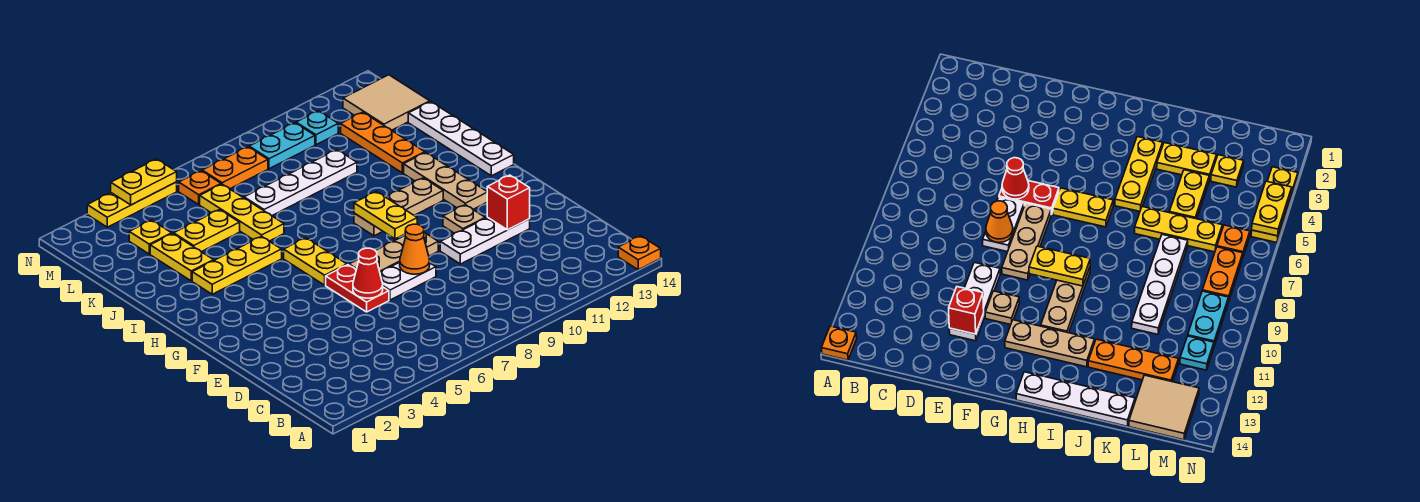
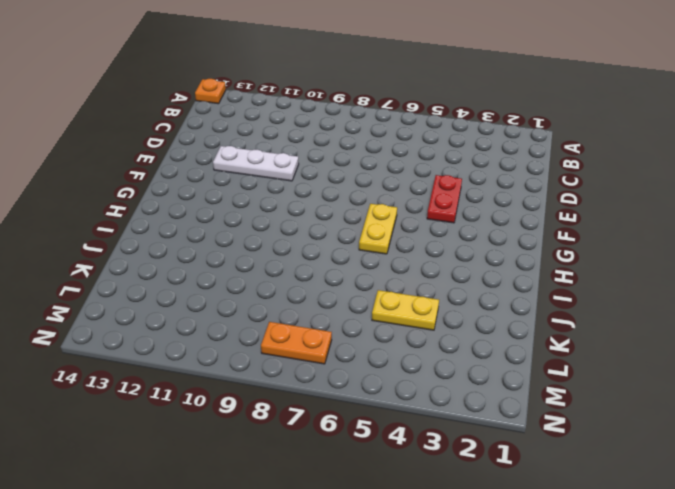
red 1x2 plate [427,175,462,223] -> red 1x2 plate moved to [326,265,389,312]
none -> white 1x2 plate [380,262,436,300]
none -> tan 1x3 plate [349,232,438,272]
none -> tan 1x1 plate [443,205,485,233]

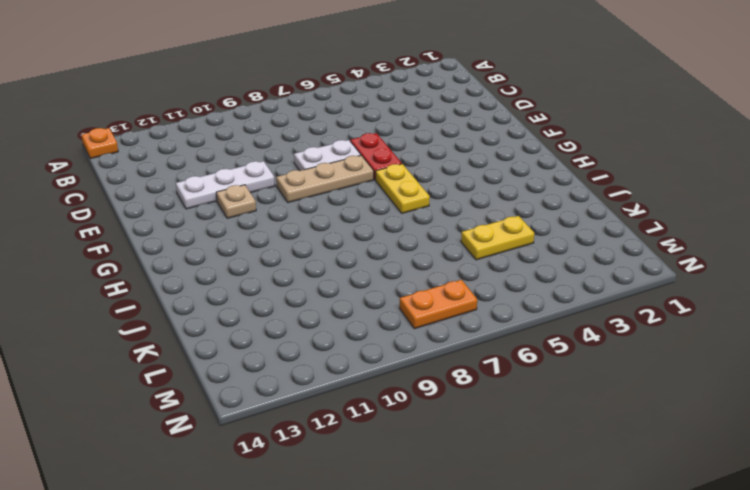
none -> tan 1x3 plate [404,153,487,209]
none -> tan 1x3 plate [354,178,443,236]
none -> white 1x4 plate [408,102,514,176]

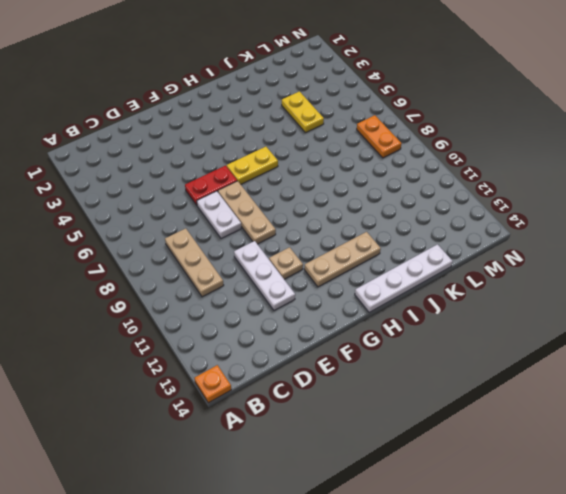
tan 1x3 plate [165,228,224,297] -> tan 1x3 plate moved to [354,178,443,236]
none -> yellow 1x3 plate [192,236,282,294]
none -> yellow 1x2 plate [150,234,214,281]
none -> yellow 1x3 plate [200,184,284,241]

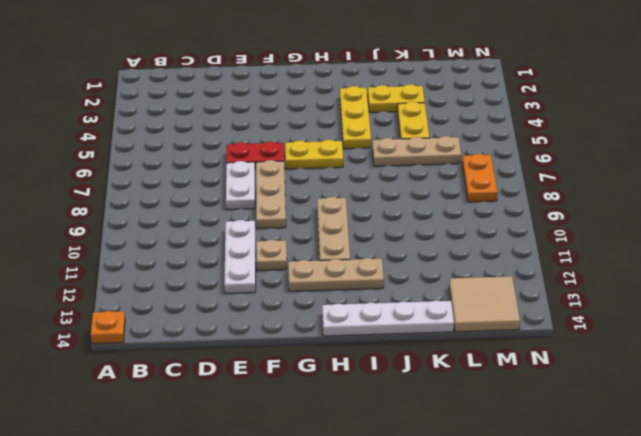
tan 1x3 plate [373,136,461,166] -> yellow 1x3 plate [200,184,284,241]
none -> orange 1x3 plate [341,112,425,173]
none -> white 1x4 plate [244,150,357,216]
none -> yellow 1x1 plate [129,220,172,254]

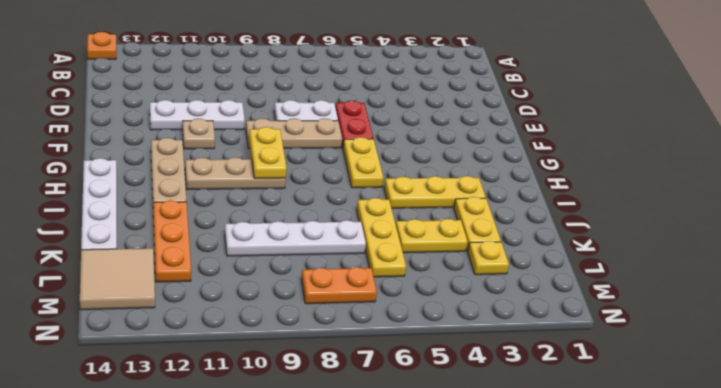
none -> orange 1x1 plate [179,171,221,205]
none -> cyan 1x2 plate [249,123,315,169]
none -> cyan 1x1 plate [296,111,338,145]

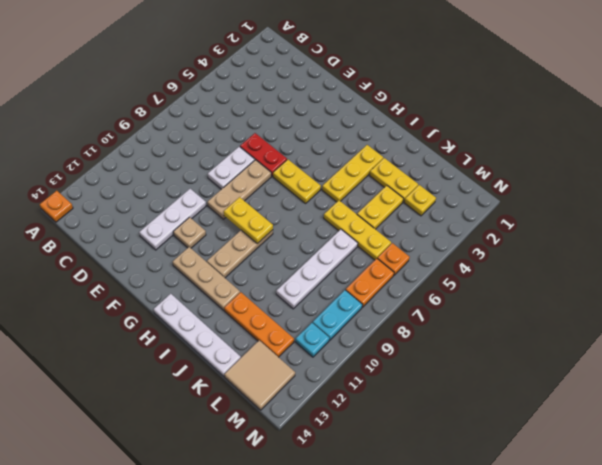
none -> yellow 1x3 plate [87,182,177,227]
none -> red 1x1 cone [353,248,383,298]
none -> orange 1x1 cone [400,224,430,274]

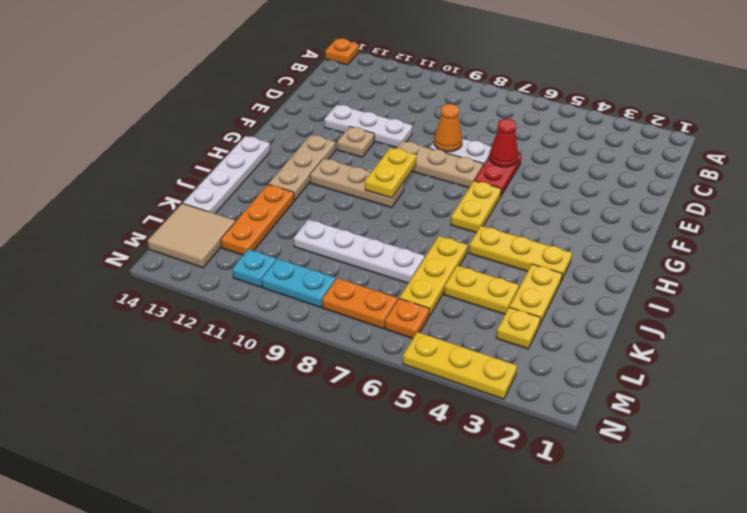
none -> red 1x1 brick [487,175,530,230]
none -> yellow 1x2 plate [111,159,177,205]

